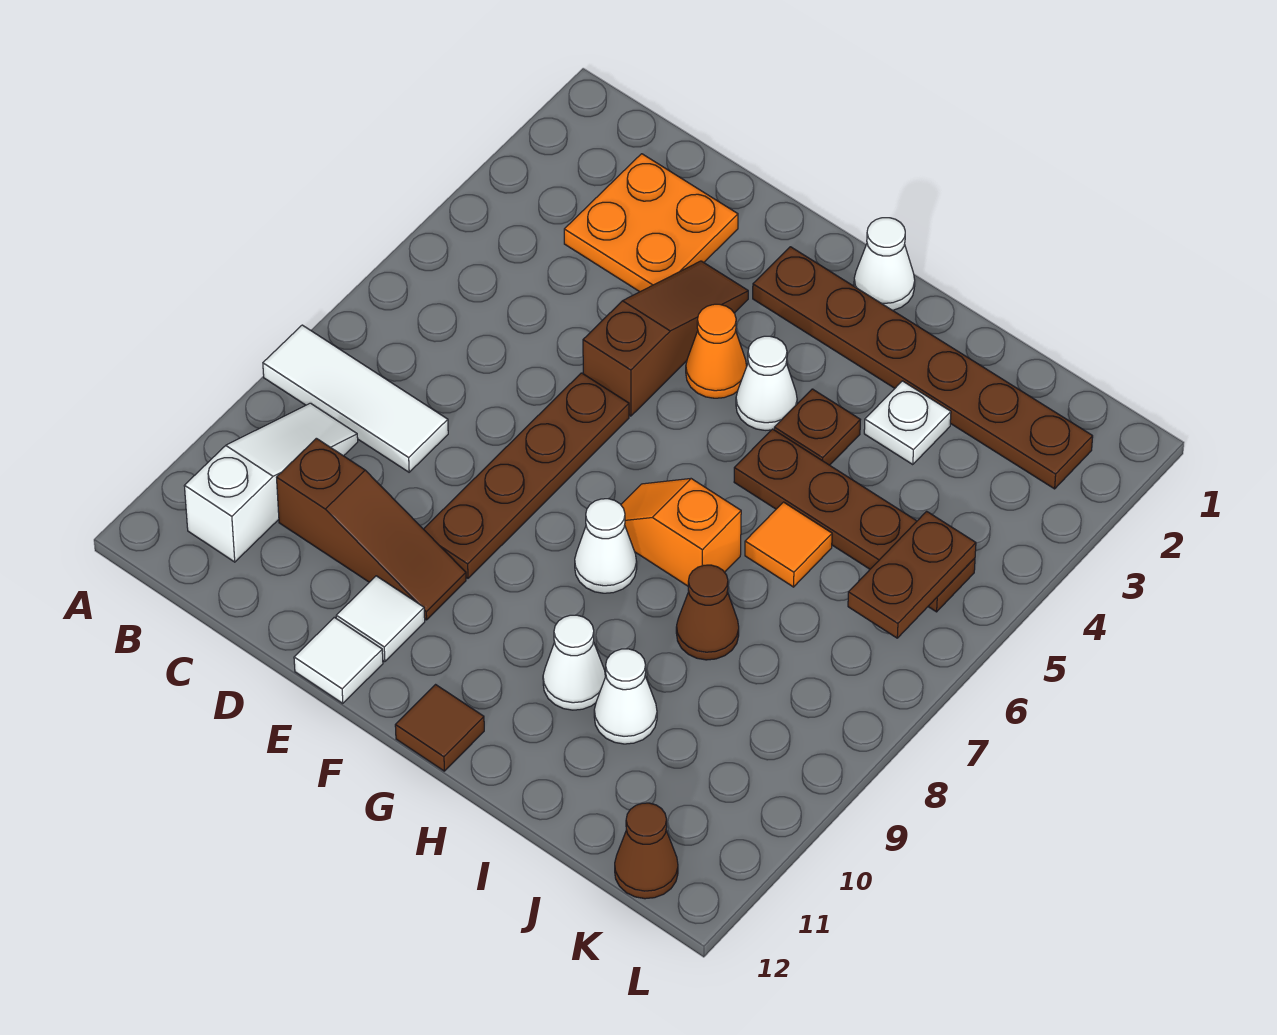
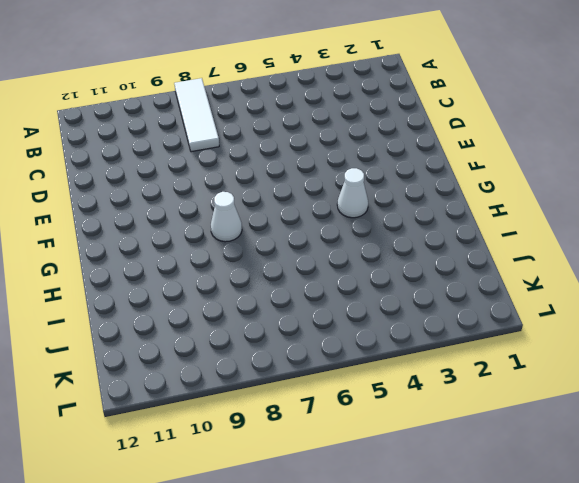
none -> white 1x3 slope [185,403,358,562]
none -> orange 2x2 plate [564,154,738,292]
none -> brown 1x3 slope [277,438,466,620]

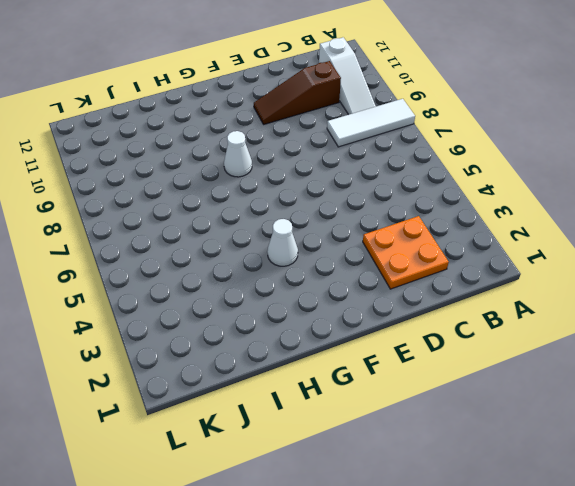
none -> brown 1x3 slope [583,261,748,416]
none -> brown 1x4 plate [424,373,629,578]
none -> white 1x1 tile [336,576,425,662]

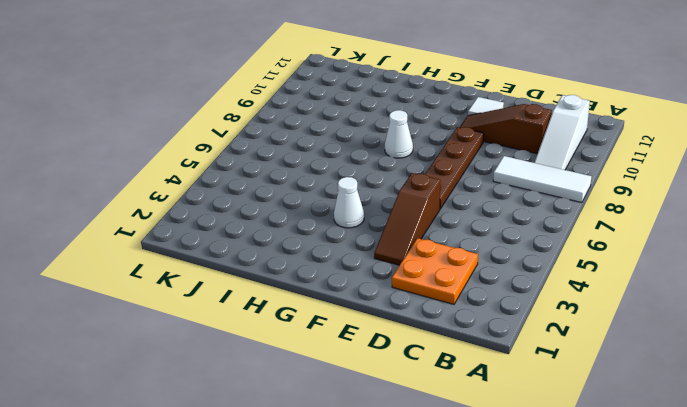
none -> white 1x1 tile [294,617,383,703]
none -> brown 1x6 plate [753,247,1093,489]
none -> orange 1x1 cone [686,304,747,398]

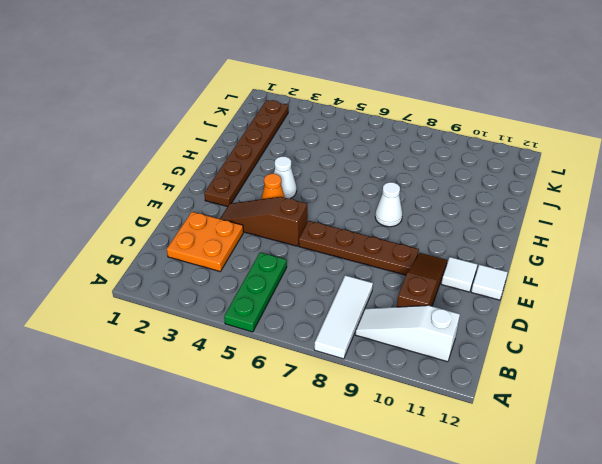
green 1x3 plate [224,252,287,332] -> none
none -> white 1x1 cone [854,218,915,310]
none -> orange 1x2 slope [621,479,741,586]
none -> brown 1x1 tile [395,685,484,771]

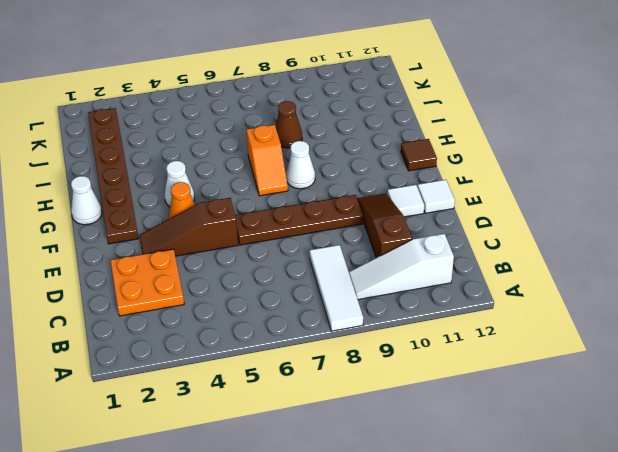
none -> brown 1x1 plate [774,389,860,465]
none -> brown 1x4 plate [734,429,975,612]
none -> white 1x1 cone [543,615,605,710]

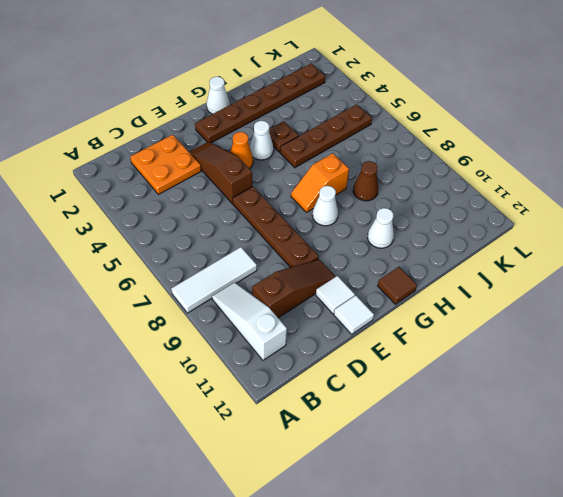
none -> white 1x1 plate [864,381,951,465]
none -> orange 1x1 tile [745,502,832,587]
none -> white 1x1 cone [594,649,657,744]

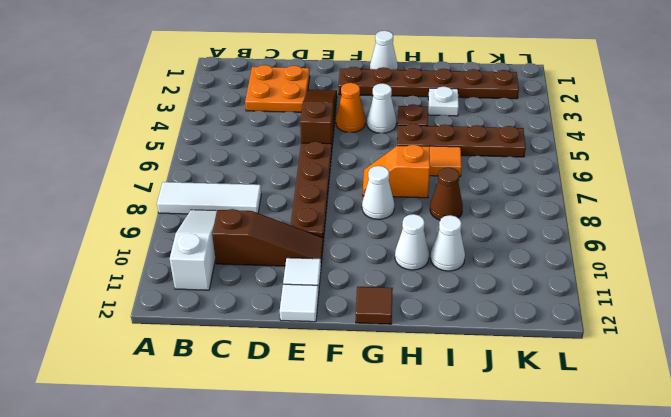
none -> brown 1x1 cone [615,803,678,899]
none -> brown 1x2 plate [848,511,976,638]

